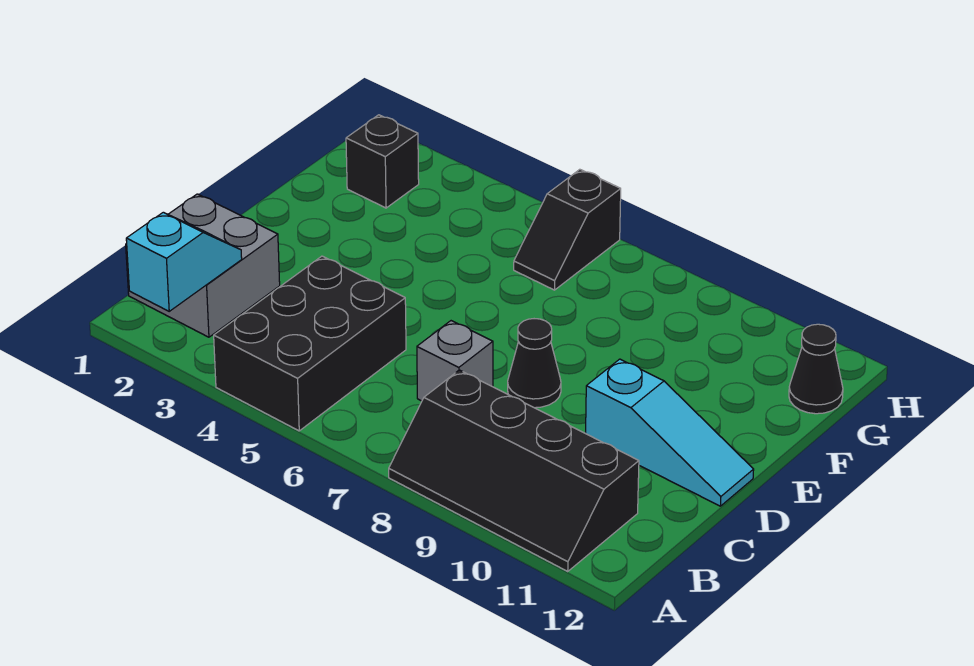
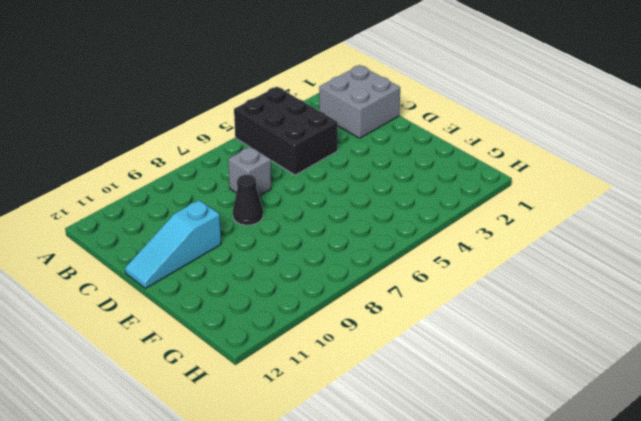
none -> black 2x4 slope [389,370,639,571]
none -> black 1x1 brick [346,115,419,208]

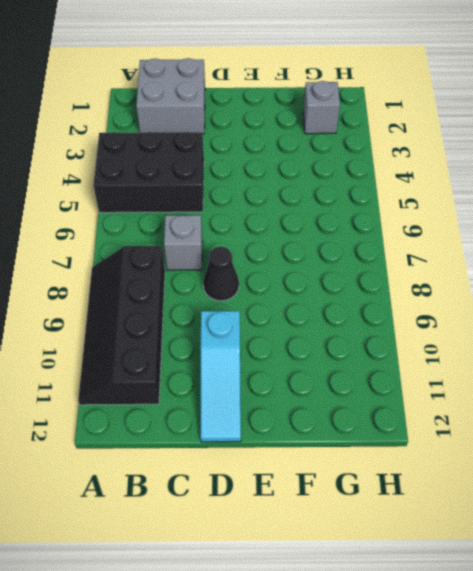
grey 1x1 brick [303,81,340,134] -> black 1x1 brick [346,115,419,208]
none -> black 1x2 slope [514,169,621,290]
none -> black 1x1 cone [789,324,843,414]

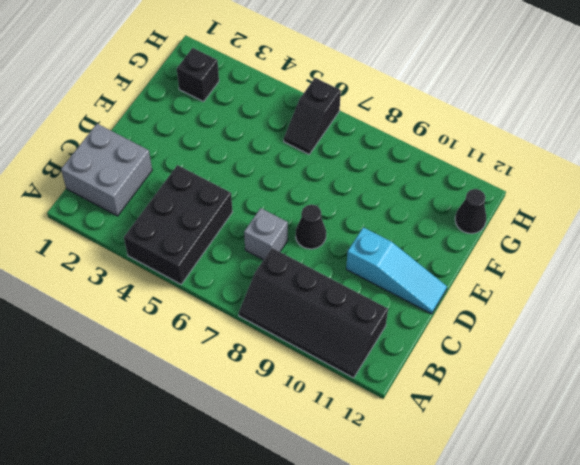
none -> cyan 1x2 slope [126,212,242,311]

